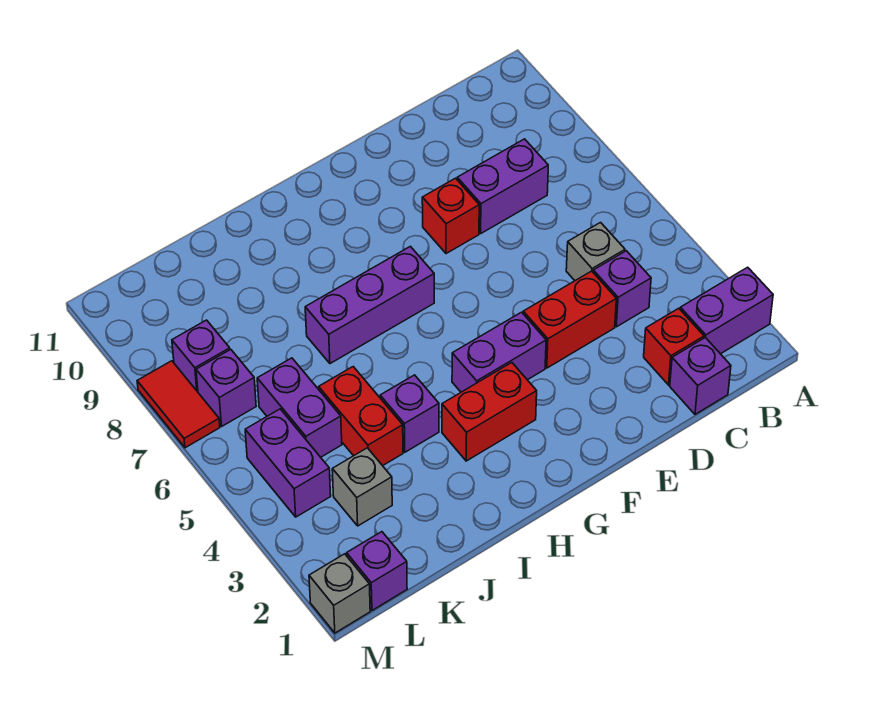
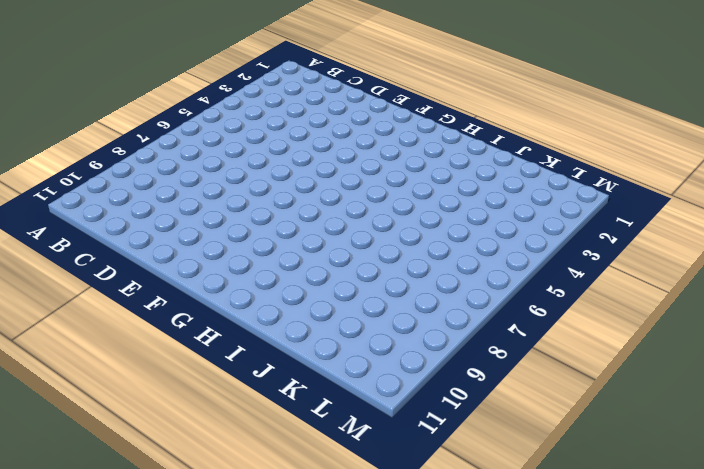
none -> purple 1x2 brick [680,267,773,354]
none -> purple 1x1 brick [670,337,731,414]
none -> red 1x1 brick [644,308,704,385]

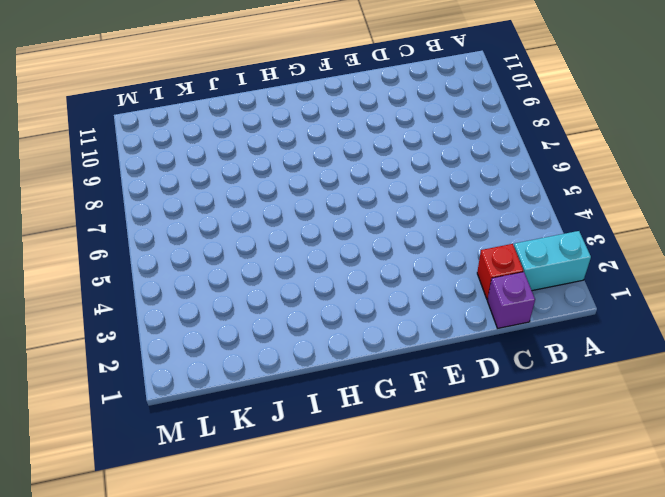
cyan 1x2 brick [514,231,591,291] -> purple 1x2 brick [680,267,773,354]
none -> purple 1x1 brick [593,251,651,327]
none -> grey 1x1 brick [566,223,625,281]
none -> purple 1x2 brick [457,139,548,233]

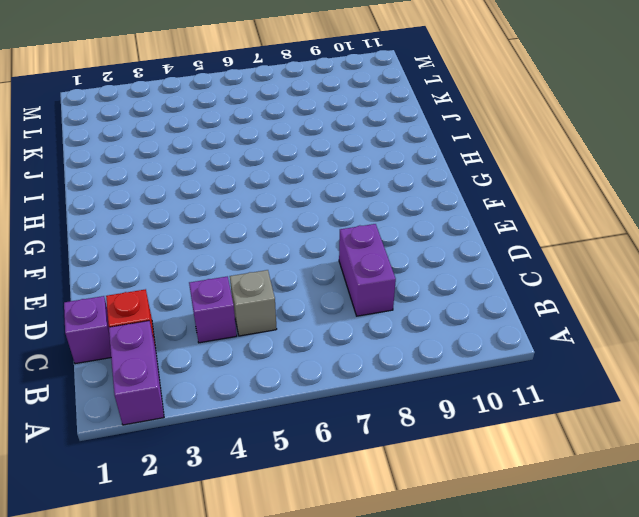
none -> red 1x2 brick [523,271,616,368]
none -> red 1x1 brick [422,178,479,254]
none -> purple 1x2 brick [452,312,546,392]

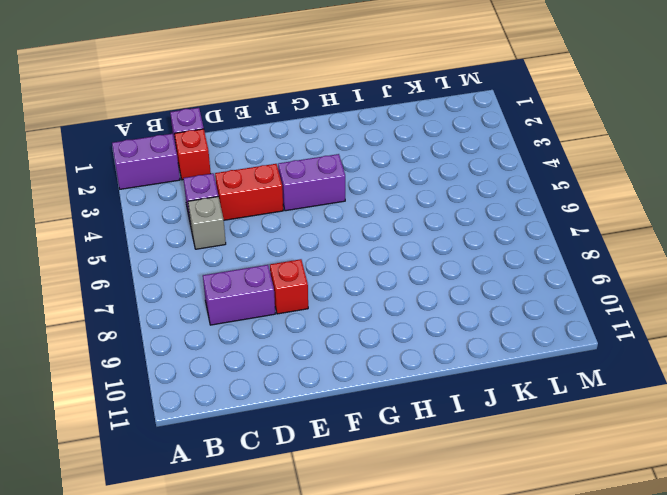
none -> red 1x2 brick [442,363,537,461]
none -> purple 1x3 brick [305,246,434,364]
none -> purple 1x1 brick [380,375,439,452]

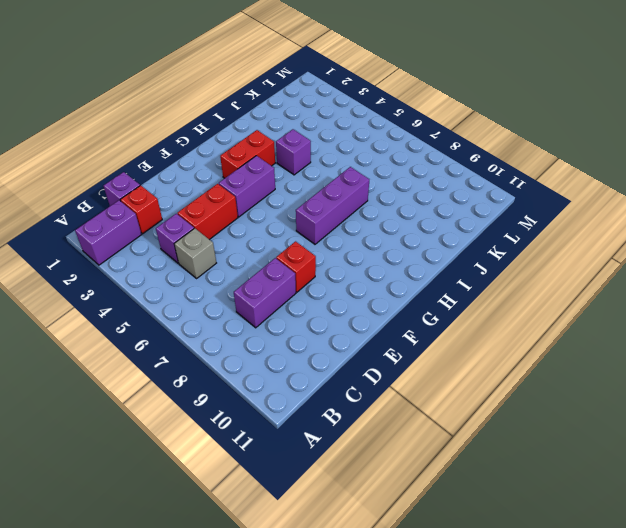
none -> red 1x2 brick [319,367,403,466]
none -> grey 1x1 brick [332,448,392,526]
none -> purple 1x2 brick [257,358,342,457]

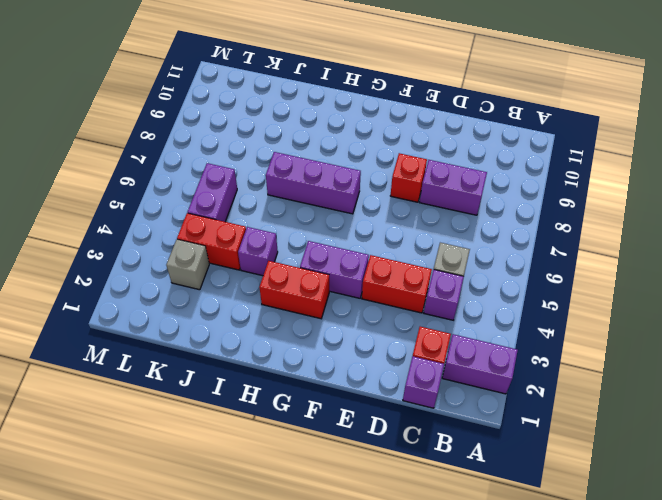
red 1x2 brick [177,213,246,270] -> red 1x2 brick turned to [319,367,403,466]
none -> purple 1x1 brick [347,532,407,610]
none -> purple 1x2 brick [245,409,331,517]
none -> purple 1x1 brick [196,349,256,426]

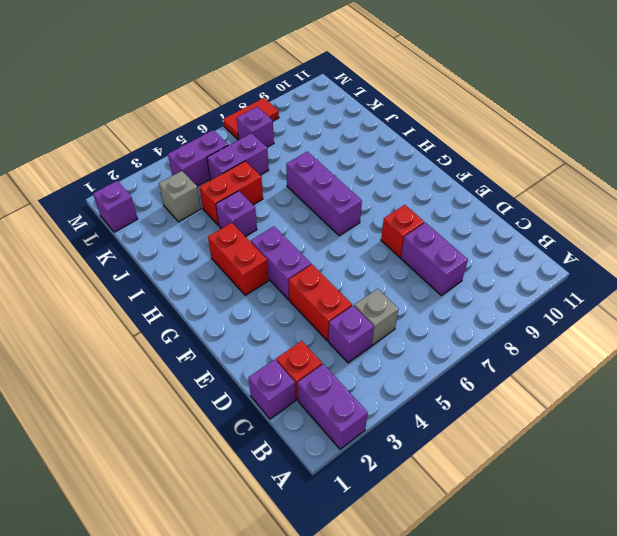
none -> purple 1x1 brick [172,320,230,392]
none -> grey 1x1 brick [309,554,370,633]

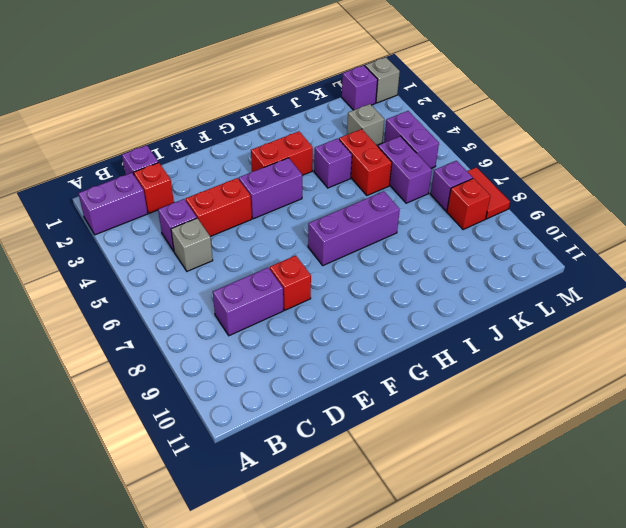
red 1x1 brick [447,178,490,230] -> purple 1x1 brick [172,320,230,392]

